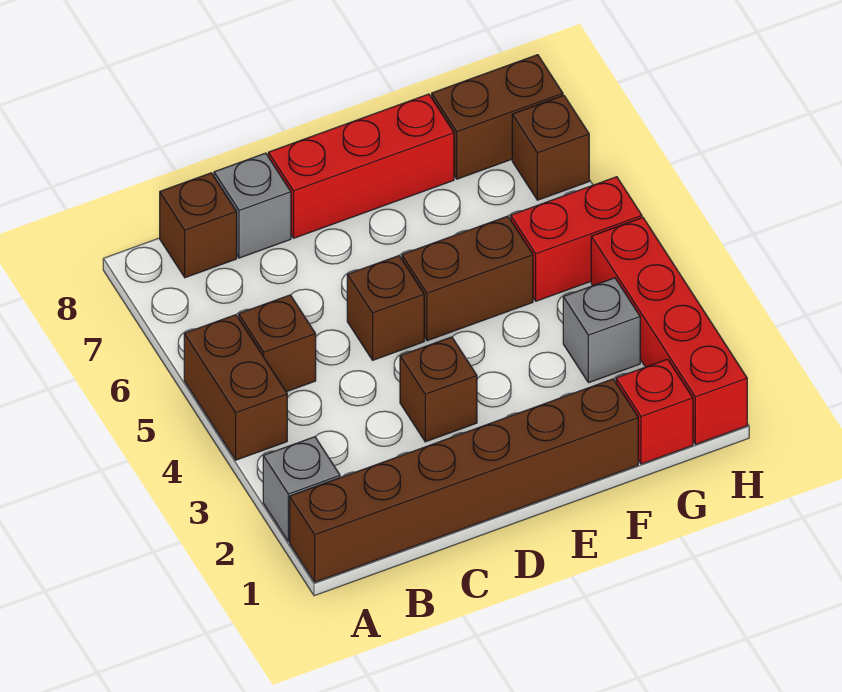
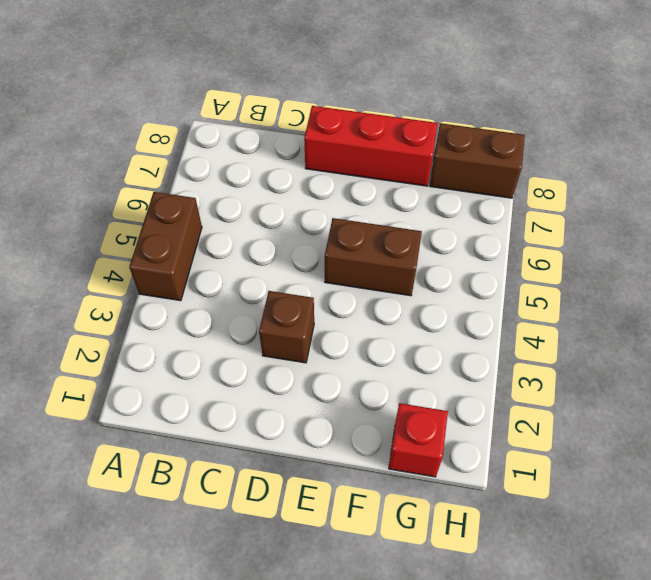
none -> brown 1x6 brick [290,379,638,582]
none -> grey 1x1 brick [263,437,340,542]
none -> brown 1x1 brick [239,295,316,392]

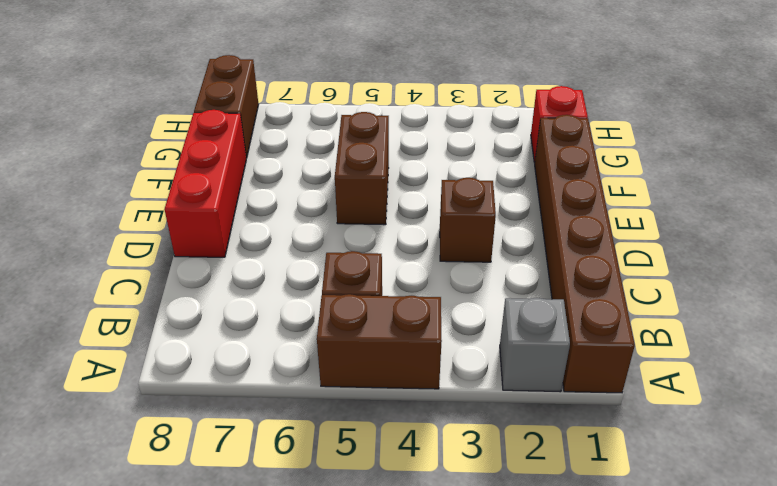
none -> brown 1x1 brick [160,173,237,278]
none -> grey 1x1 brick [214,153,291,258]
none -> brown 1x1 brick [347,256,424,360]

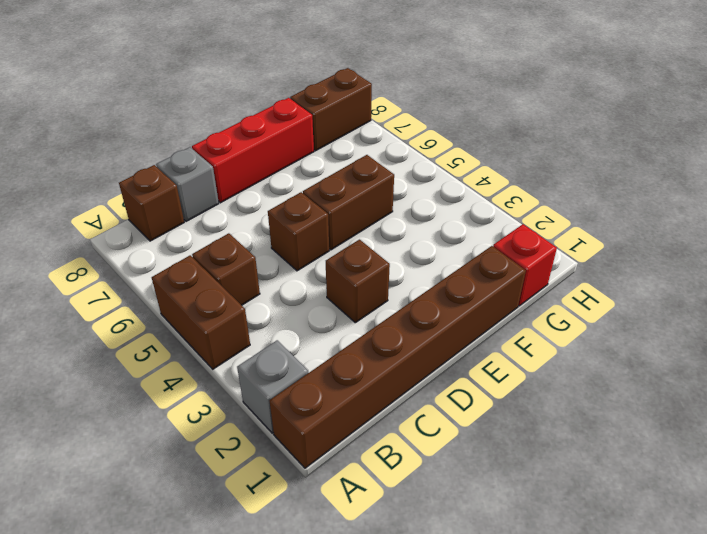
none -> grey 1x1 brick [563,278,640,383]
none -> red 1x2 brick [511,177,642,301]
none -> red 1x4 brick [591,218,747,444]

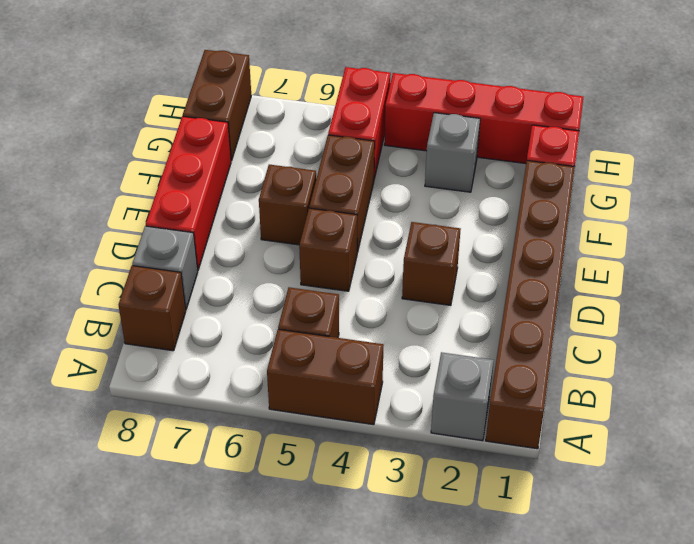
brown 1x1 brick [259,165,316,245] -> brown 1x1 brick moved to [512,95,589,200]

